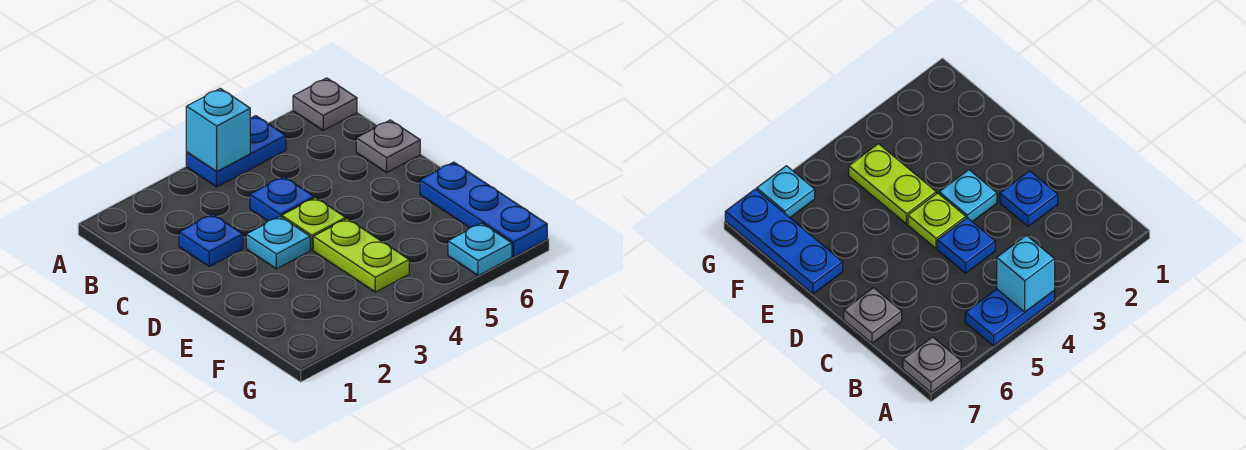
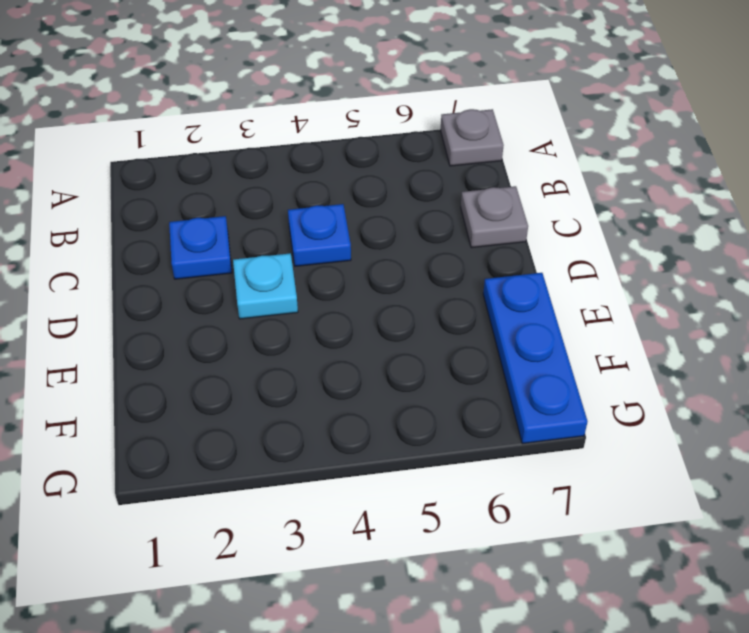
none -> blue 1x2 plate [186,116,286,187]
none -> lime 1x1 plate [282,198,346,250]

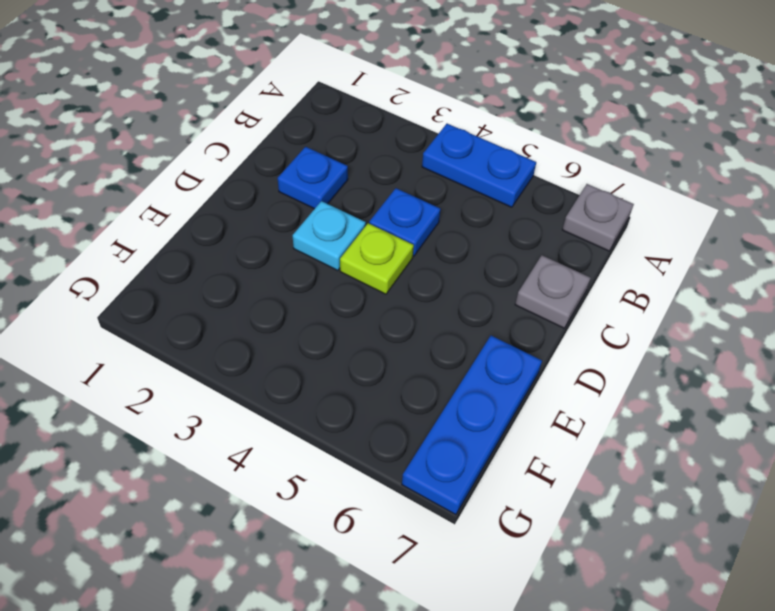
none -> lime 1x2 plate [313,219,409,292]
none -> cyan 1x1 plate [448,223,512,276]

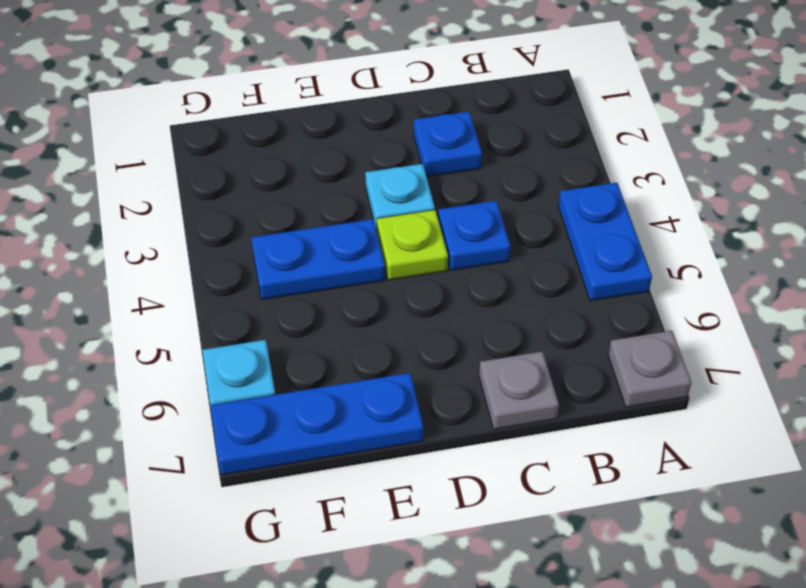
blue 1x2 plate [251,219,385,300] -> lime 1x2 plate [313,219,409,292]
none -> cyan 1x1 brick [186,88,250,172]

